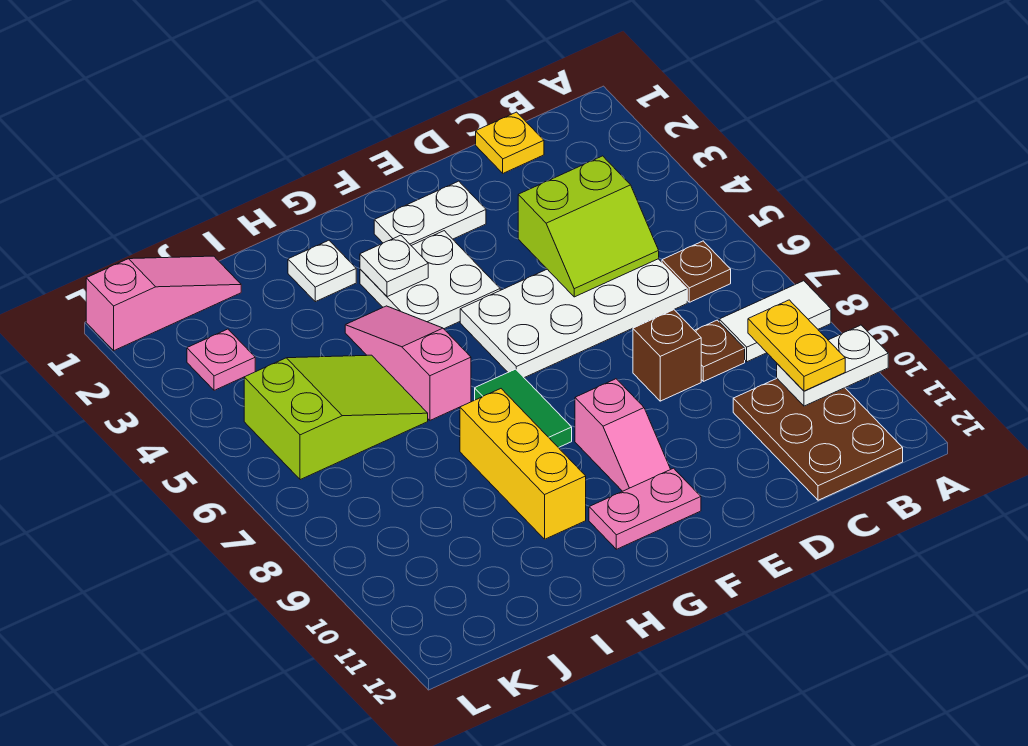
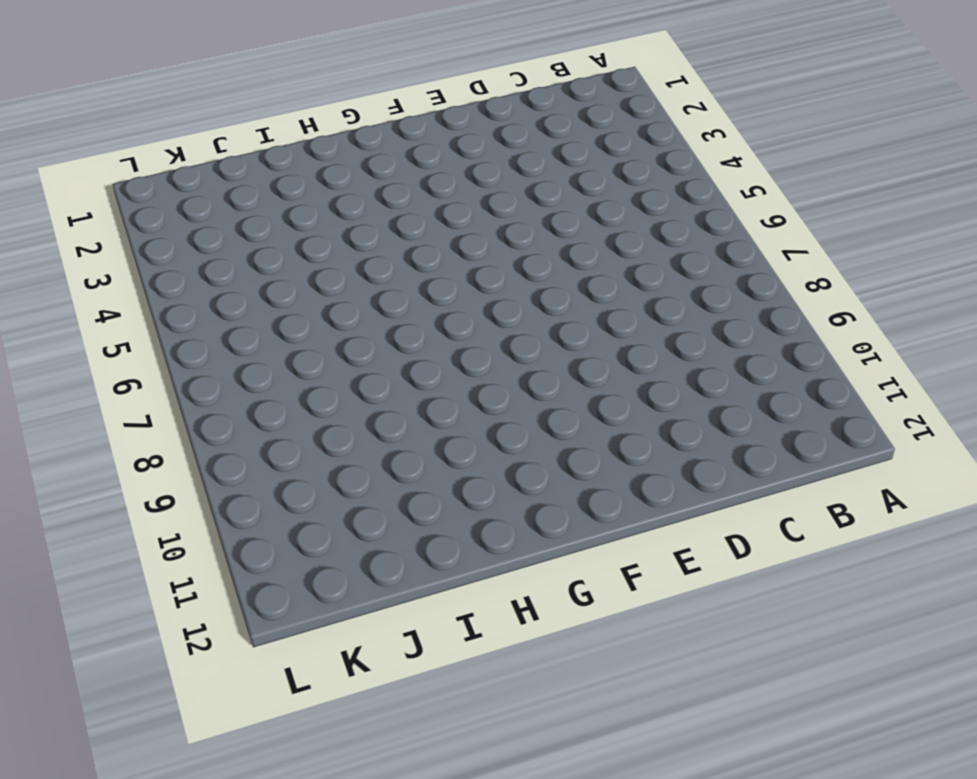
none -> white 1x2 tile [719,281,831,362]
none -> brown 1x1 plate [662,241,731,302]
none -> brown 2x3 plate [733,379,903,500]

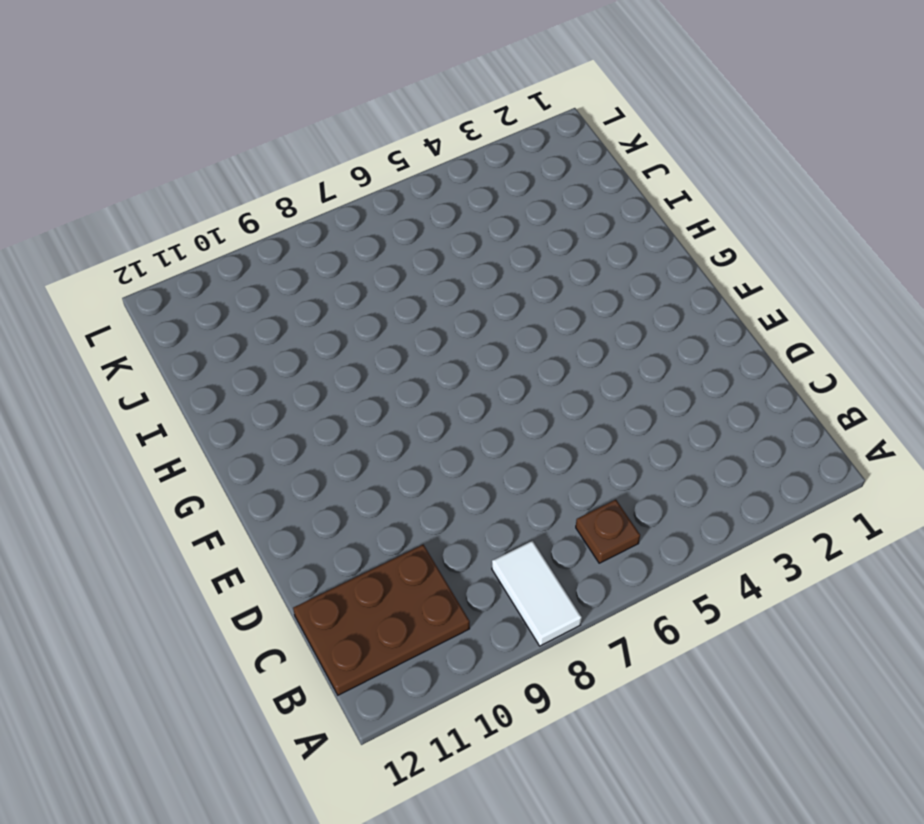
none -> yellow 1x1 plate [476,112,544,173]
none -> white 2x4 plate [460,259,687,378]
none -> brown 1x1 plate [694,320,745,381]

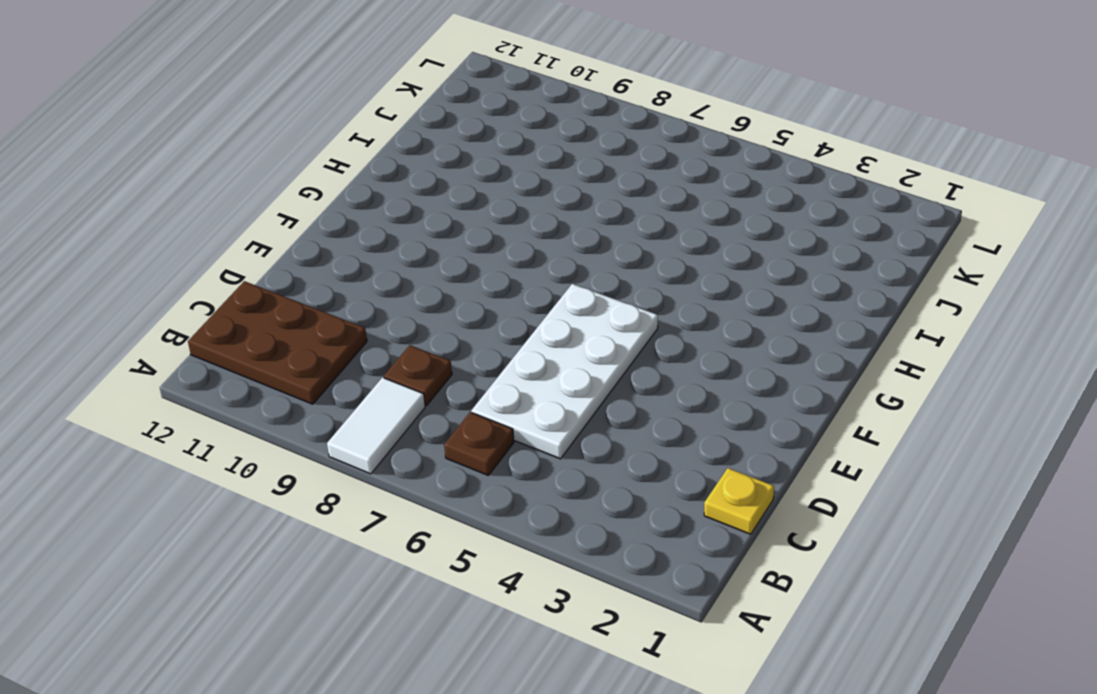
none -> brown 1x1 brick [633,310,701,401]
none -> white 1x2 plate [374,181,486,245]
none -> white 2x2 plate [360,231,500,329]

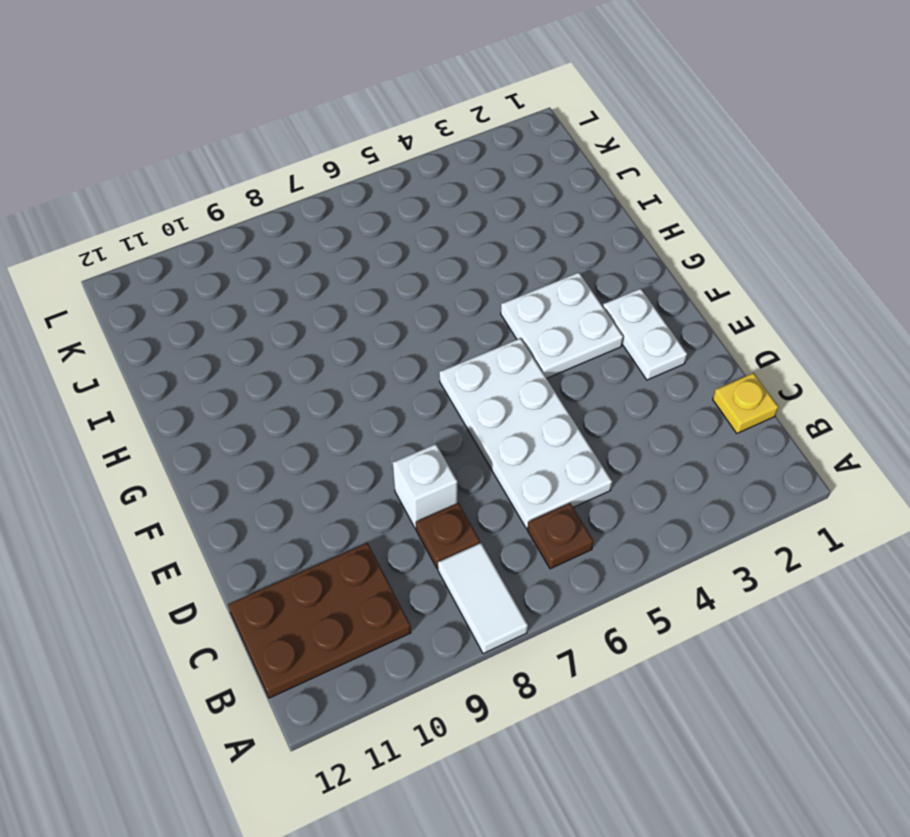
white 1x1 brick [393,444,457,528] -> brown 1x1 brick [633,310,701,401]
none -> pink 1x2 slope [575,379,671,491]
none -> pink 1x2 plate [589,468,701,549]
none -> green 1x2 tile [475,369,572,448]

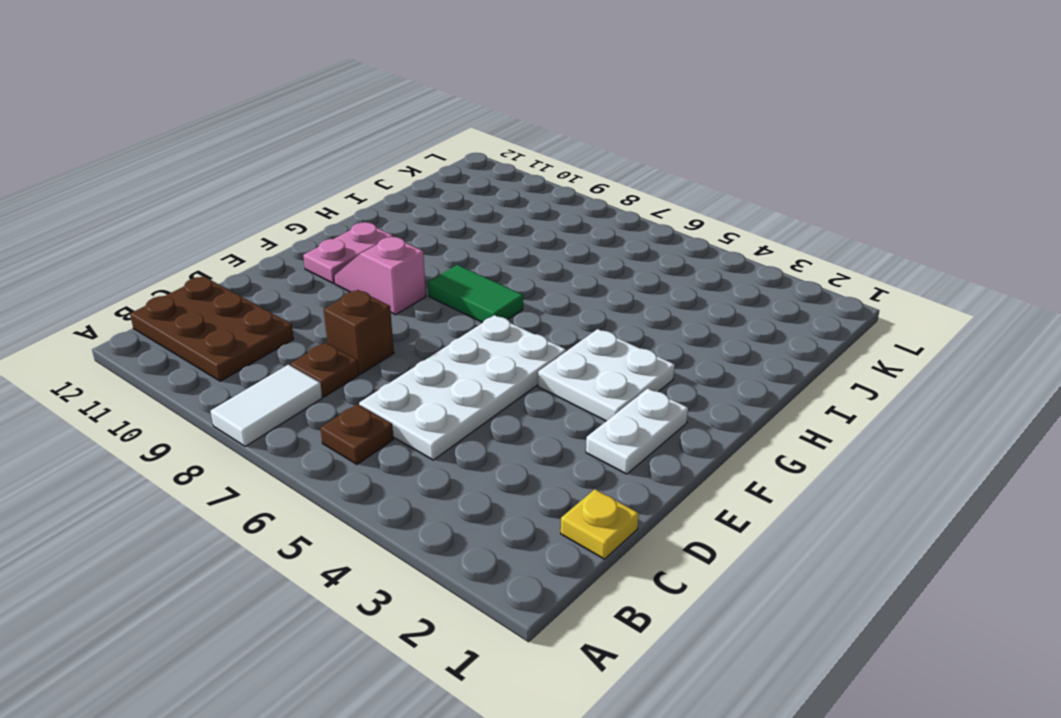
none -> white 1x1 plate [288,240,356,302]
none -> pink 1x3 slope [345,306,471,420]
none -> yellow 1x3 brick [460,389,586,539]

